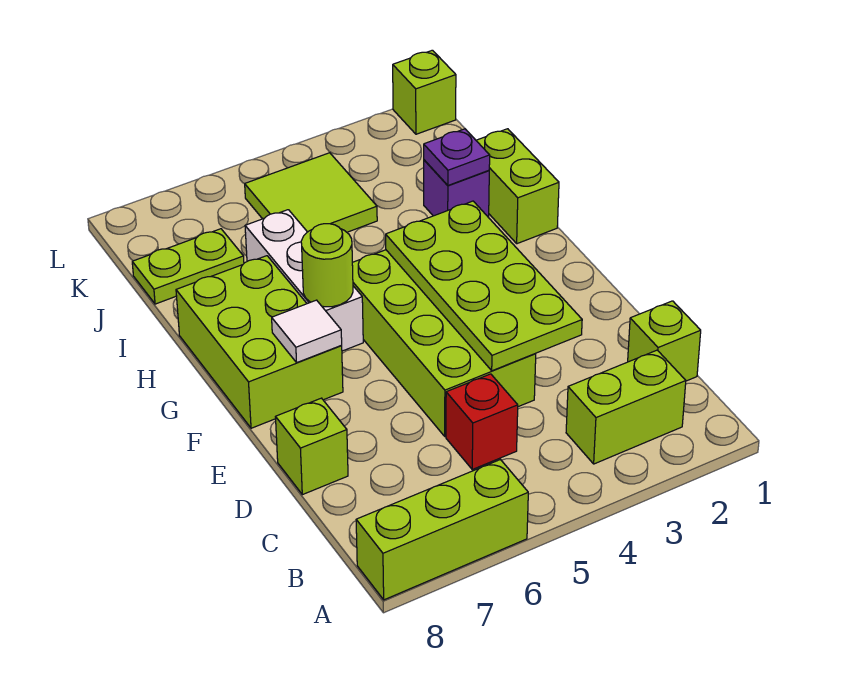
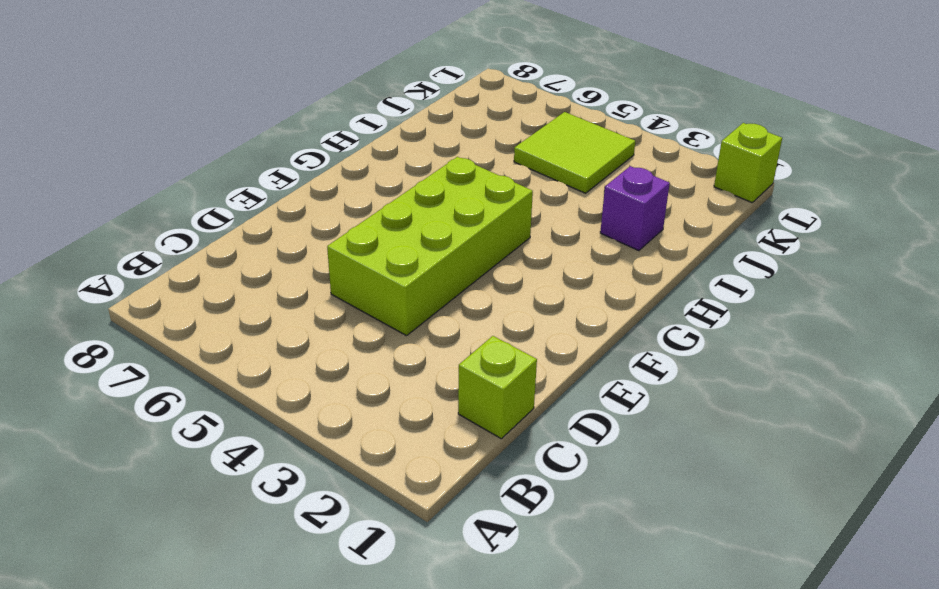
none -> lime 1x3 brick [356,460,528,600]
none -> lime 1x2 brick [566,350,686,464]
none -> red 1x1 brick [446,374,518,469]

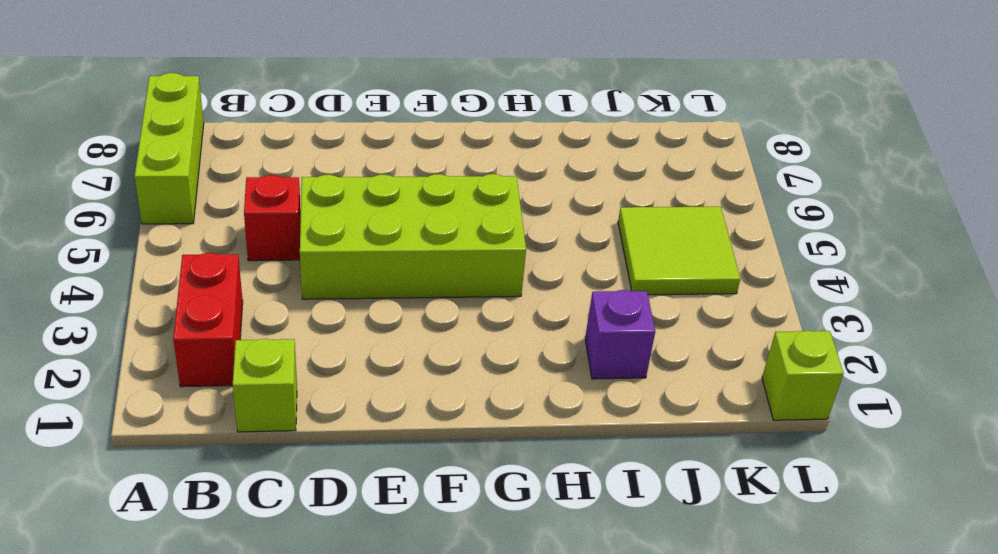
red 1x2 brick [173,253,243,387] -> lime 1x2 brick [566,350,686,464]
none -> lime 1x1 brick [276,398,348,495]
none -> lime 2x3 brick [176,256,343,428]
none -> white 1x3 brick [245,210,363,351]

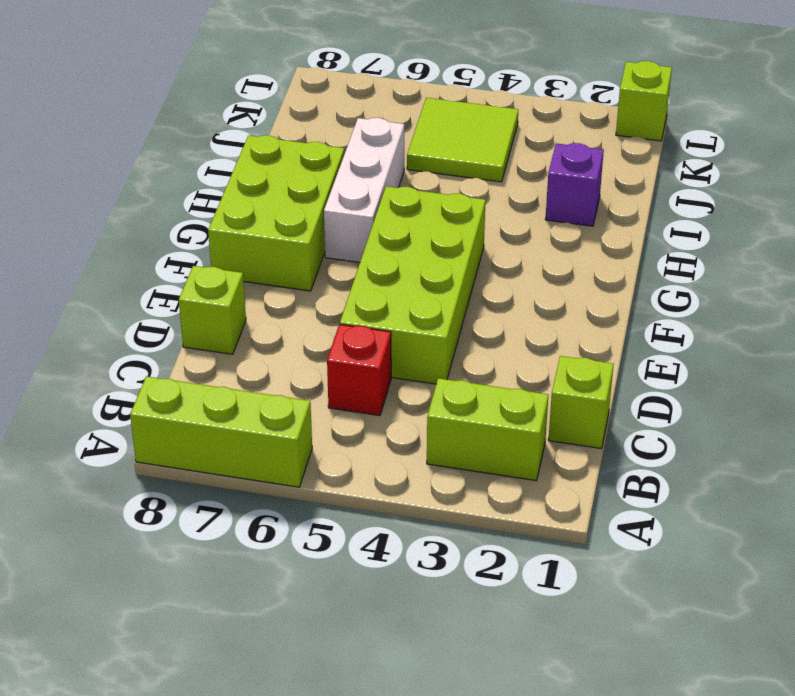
none -> lime 1x2 brick [476,129,559,244]
none -> lime 1x2 plate [132,229,244,304]
none -> lime 2x4 plate [386,201,582,371]

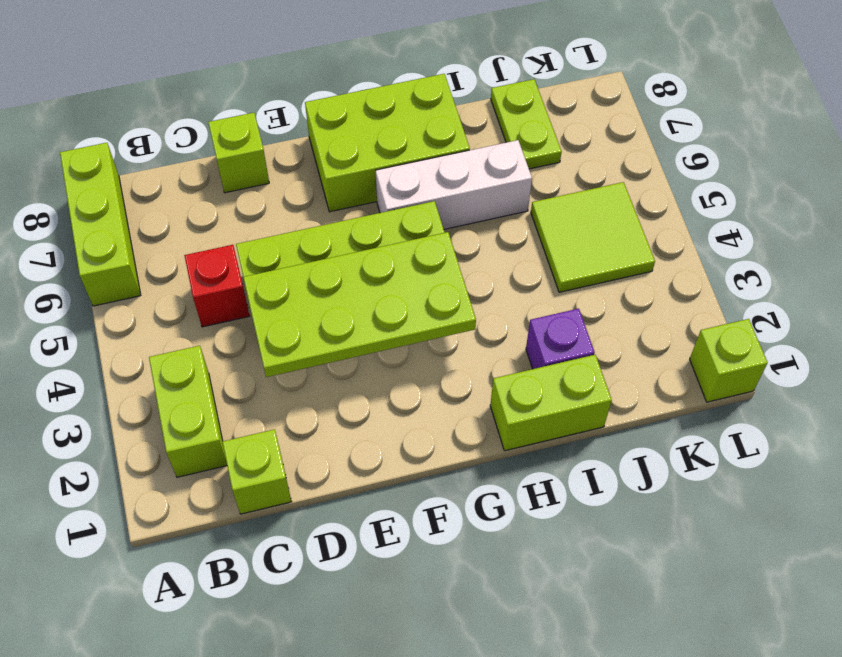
none -> white 1x1 tile [272,300,342,362]
none -> lime 1x1 round brick [301,224,353,307]
none -> purple 1x1 plate [424,129,490,185]

